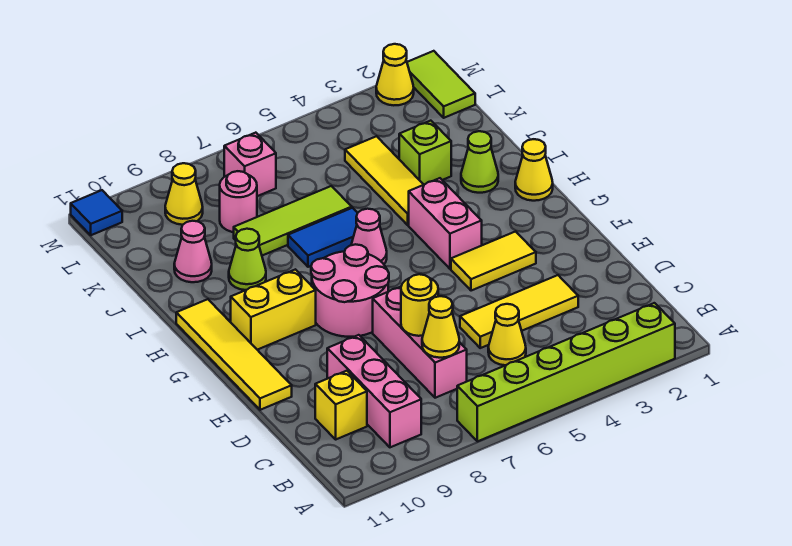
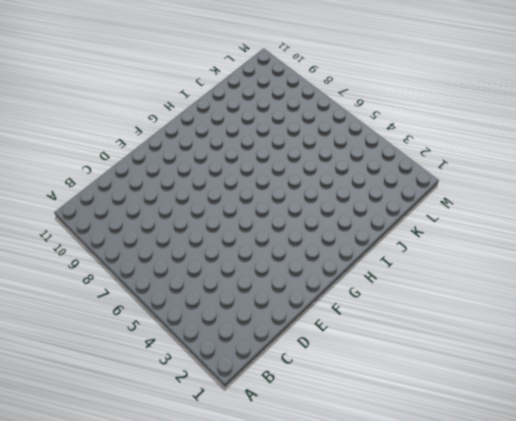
none -> lime 1x6 brick [457,303,675,441]
none -> pink 1x3 brick [327,335,421,447]
none -> yellow 1x1 cone [488,304,526,365]

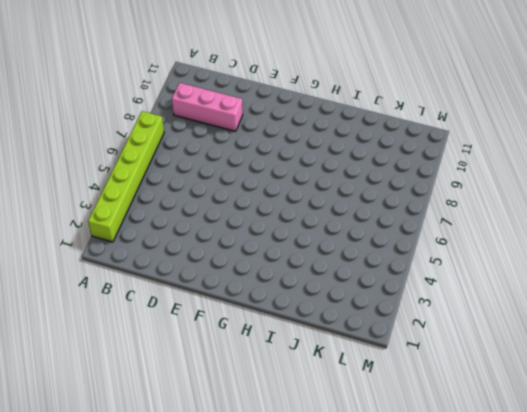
none -> yellow 1x1 cone [488,304,526,365]
none -> pink 1x3 brick [373,287,467,398]
none -> yellow 1x1 brick [315,371,367,439]

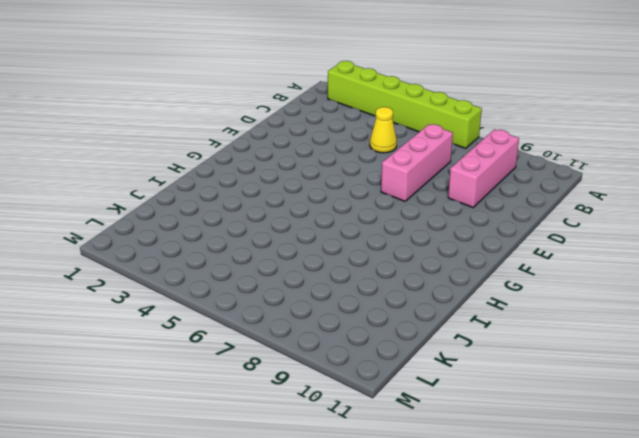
none -> yellow 1x1 brick [315,371,367,439]
none -> yellow 1x3 tile [460,275,578,348]
none -> yellow 1x4 tile [176,299,292,410]

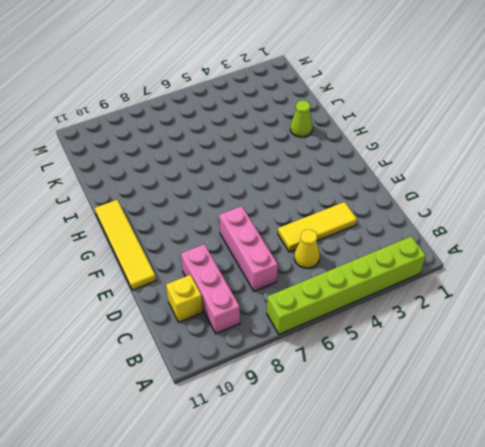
none -> yellow 1x2 tile [451,231,536,291]
none -> pink 2x2 round brick [311,244,389,337]
none -> pink 1x2 brick [409,178,482,269]

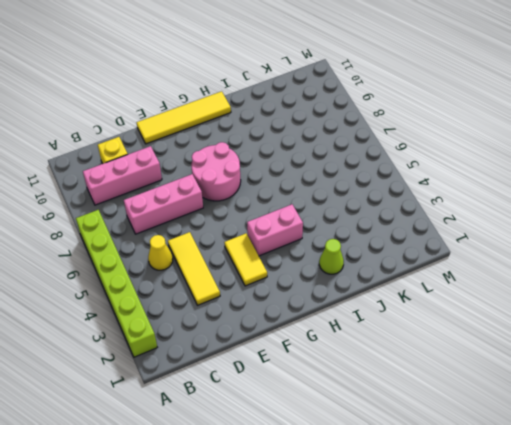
none -> yellow 1x2 brick [231,269,316,350]
none -> yellow 1x1 cone [515,139,553,201]
none -> pink 1x1 cone [351,209,387,264]

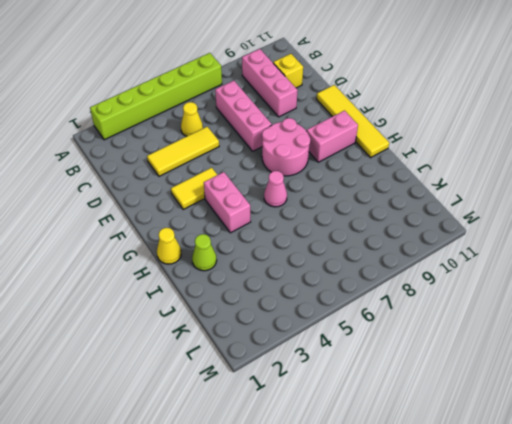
pink 1x2 brick [307,111,358,162] -> yellow 1x2 brick [231,269,316,350]
none -> yellow 1x3 tile [345,136,424,225]
none -> blue 1x2 tile [288,208,357,267]
none -> lime 1x1 cone [229,229,266,290]

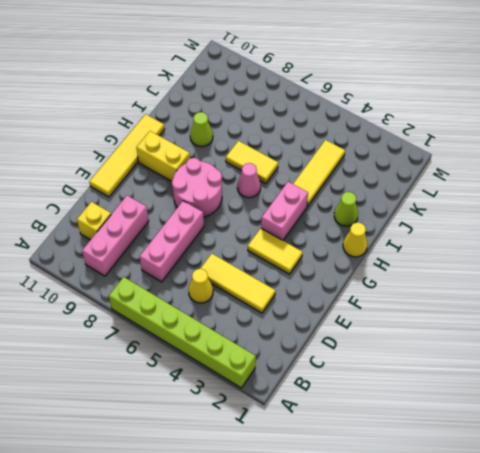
yellow 1x2 tile [226,141,278,184] -> blue 1x2 tile [288,208,357,267]
none -> lime 1x1 brick [399,121,451,185]
none -> lime 1x3 tile [234,186,352,256]
none -> pink 1x1 cone [174,221,212,282]

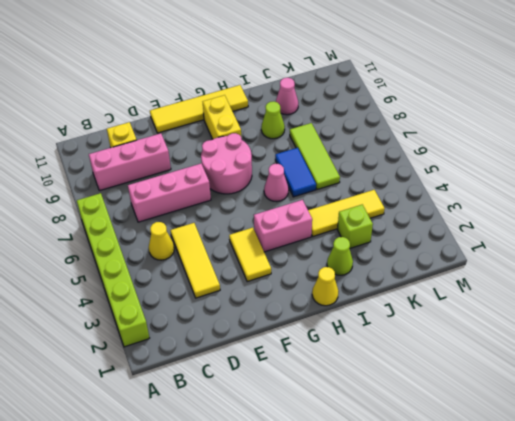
none -> pink 1x1 round brick [220,171,257,232]
none -> lime 1x2 tile [407,51,475,118]
none -> pink 1x1 brick [224,133,276,196]

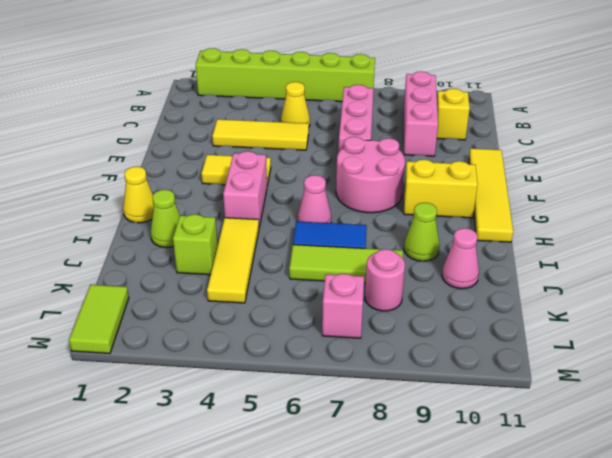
none -> yellow 1x1 cone [165,163,203,225]
none -> yellow 1x1 cone [376,44,414,105]
none -> blue 1x1 tile [71,190,122,235]

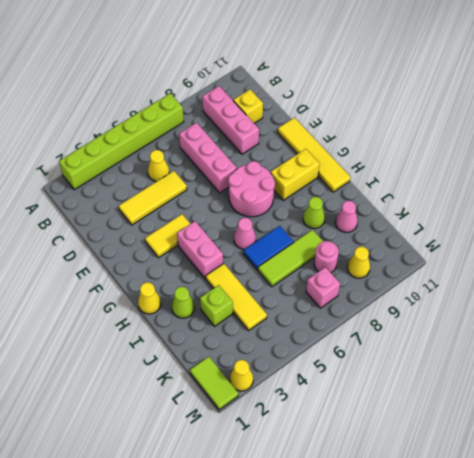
none -> blue 1x1 tile [71,190,122,235]
none -> yellow 1x1 cone [422,296,459,358]
none -> yellow 1x1 round brick [401,274,438,336]

